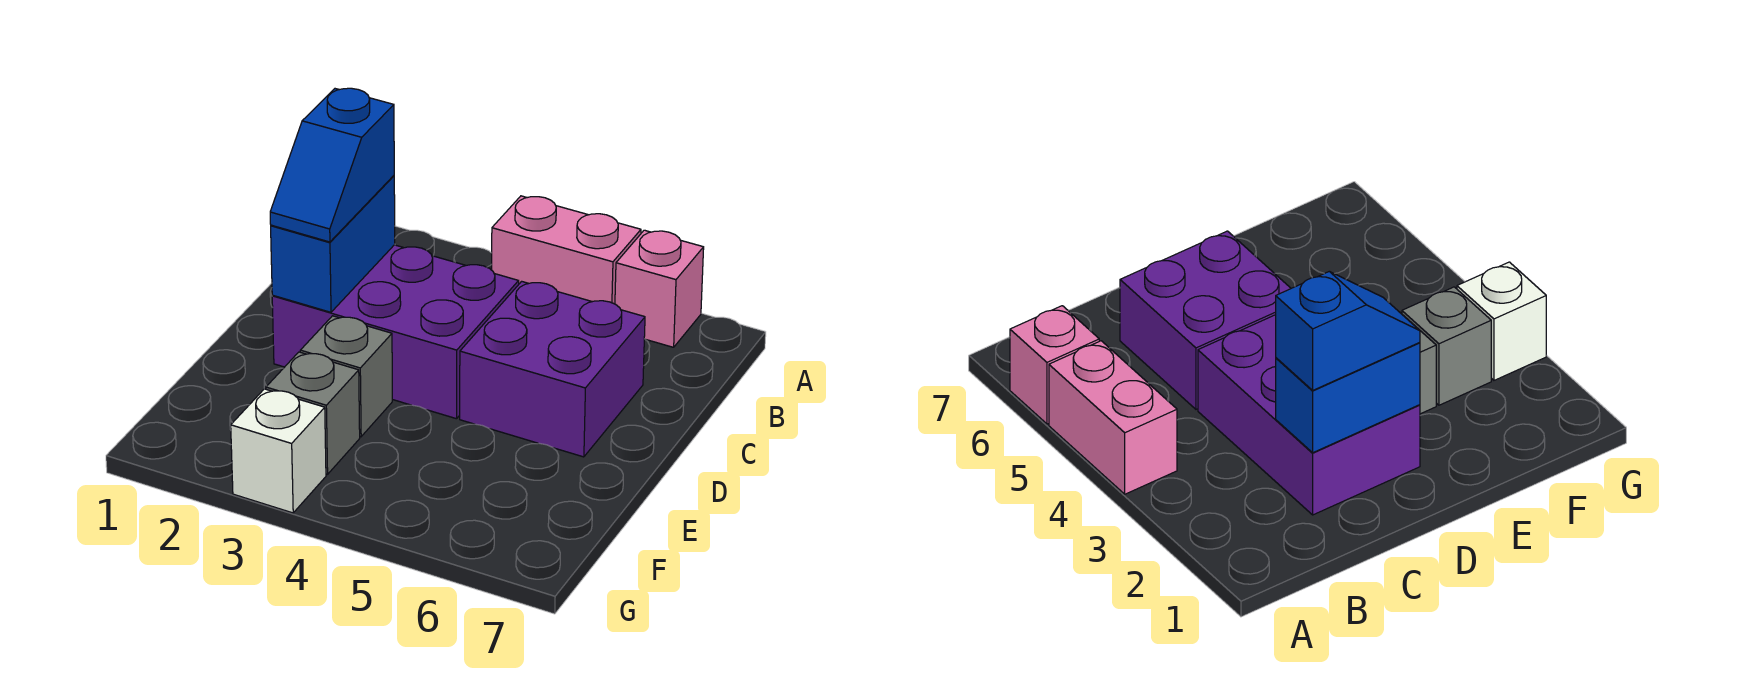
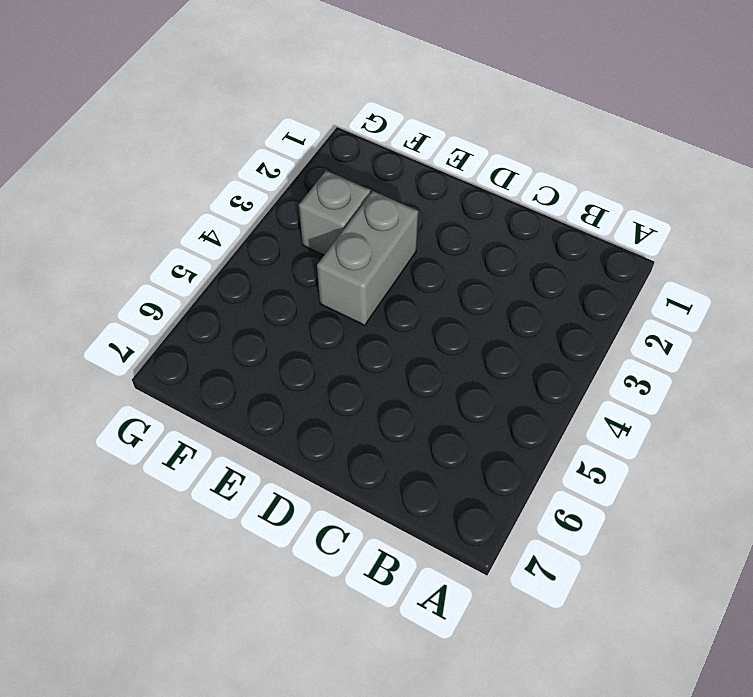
grey 1x2 brick [317,191,418,325] -> grey 1x1 brick [300,316,392,437]
none -> pink 1x2 brick [492,196,641,304]
none -> pink 1x1 brick [615,230,704,347]

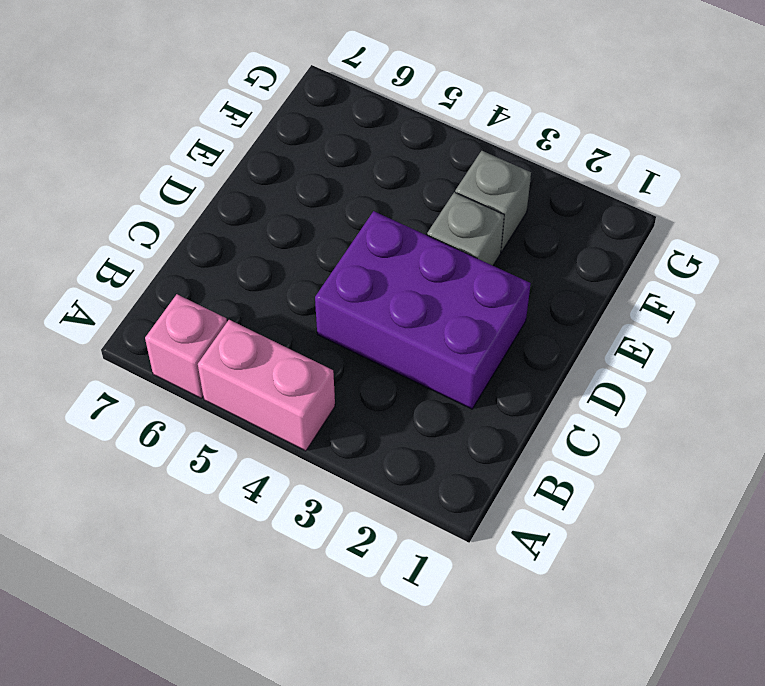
none -> purple 2x2 brick [460,281,645,457]
none -> white 1x1 brick [231,389,326,513]

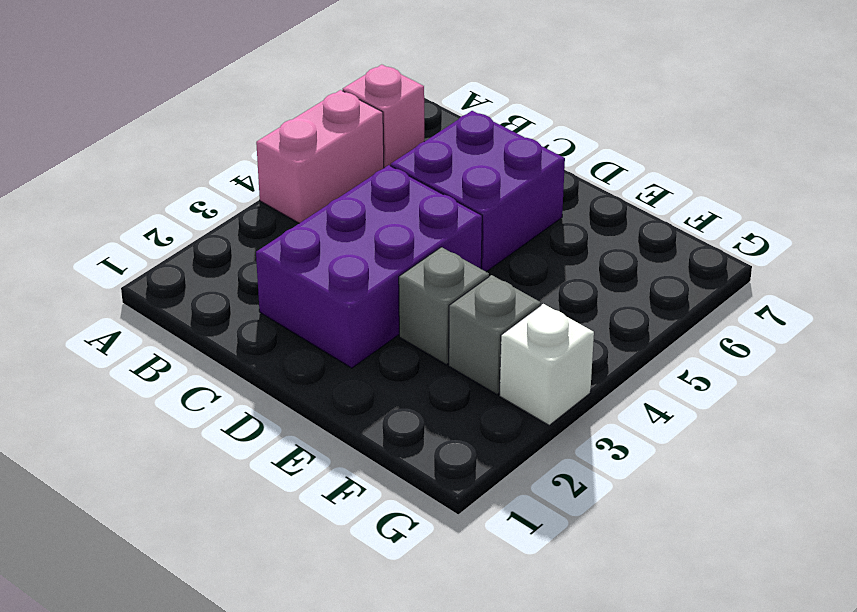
none -> blue 1x2 brick [271,176,395,312]
none -> blue 1x2 slope [270,88,394,242]

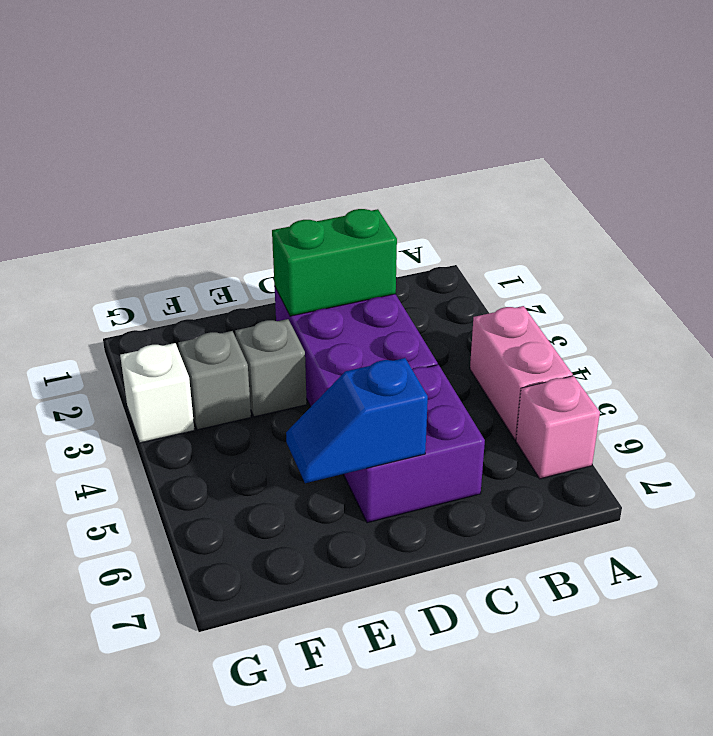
green 1x2 brick [272,209,397,316] -> blue 1x2 brick [271,176,395,312]
blue 1x2 slope [286,358,428,483] -> blue 1x2 slope moved to [270,88,394,242]

